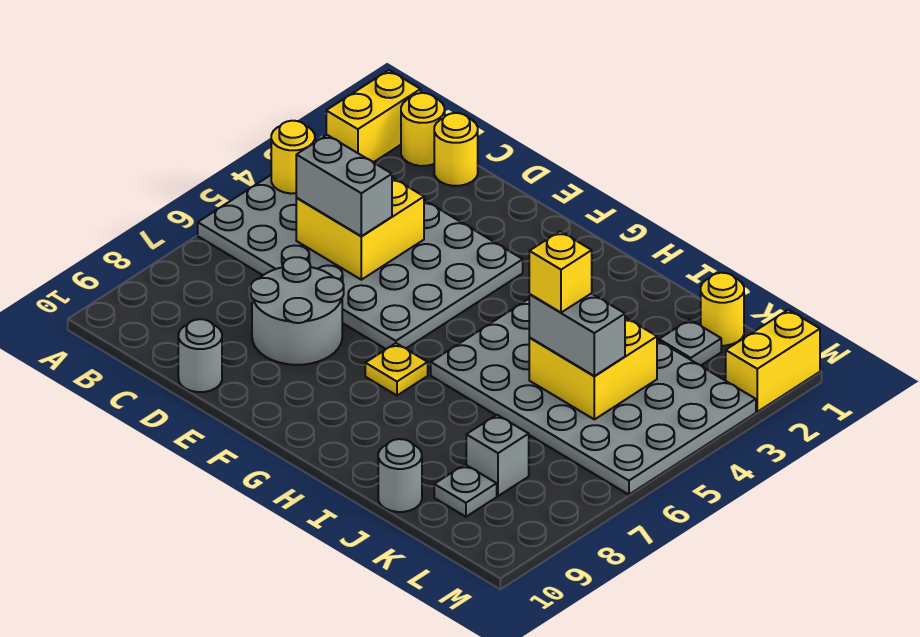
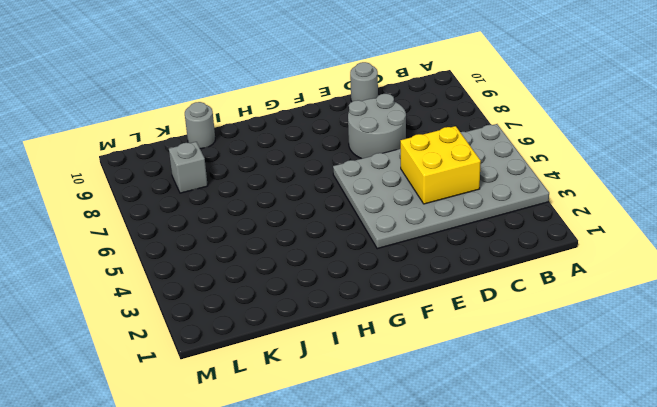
none -> yellow 1x2 brick [326,70,421,162]
none -> yellow 1x1 round brick [401,93,445,166]
none -> yellow 1x1 round brick [434,113,478,186]

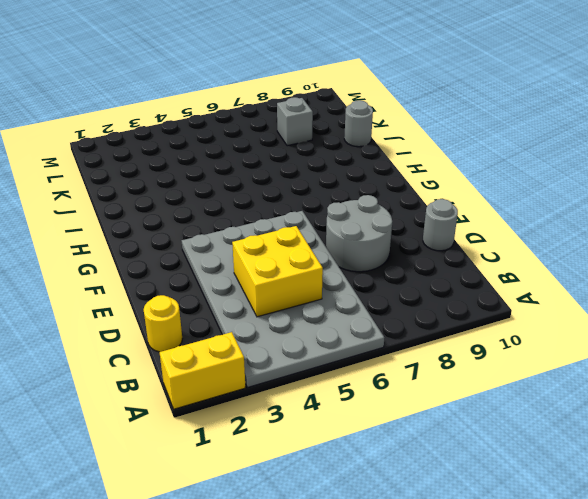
none -> yellow 1x1 round brick [401,93,445,166]
none -> yellow 1x1 plate [365,343,428,395]
none -> grey 4x6 plate [431,299,756,495]

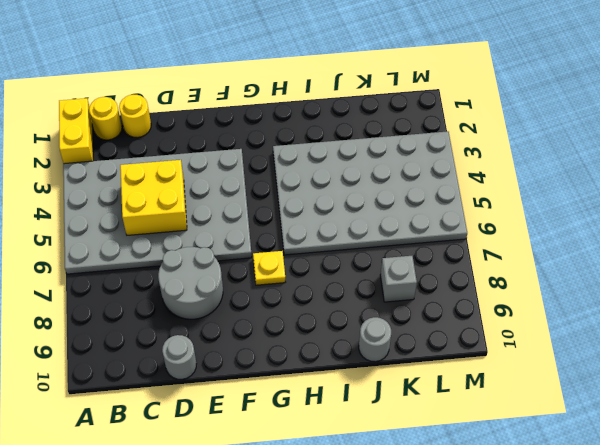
none -> yellow 1x1 round brick [701,273,744,346]
none -> grey 1x1 plate [659,319,721,365]
none -> grey 1x1 plate [434,464,497,517]

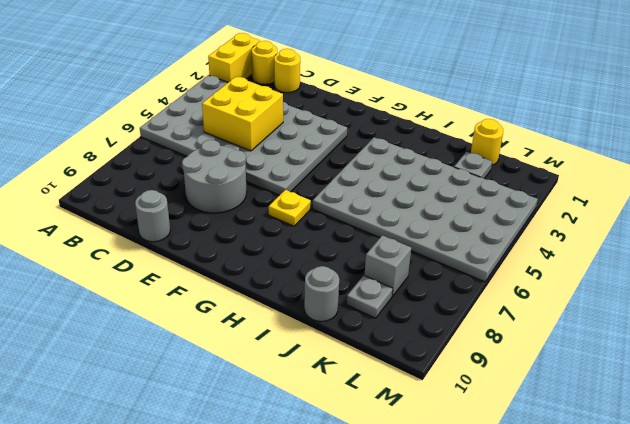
none -> yellow 1x2 brick [726,310,820,412]
none -> yellow 1x1 round brick [271,121,315,194]
none -> yellow 2x2 brick [529,317,657,419]

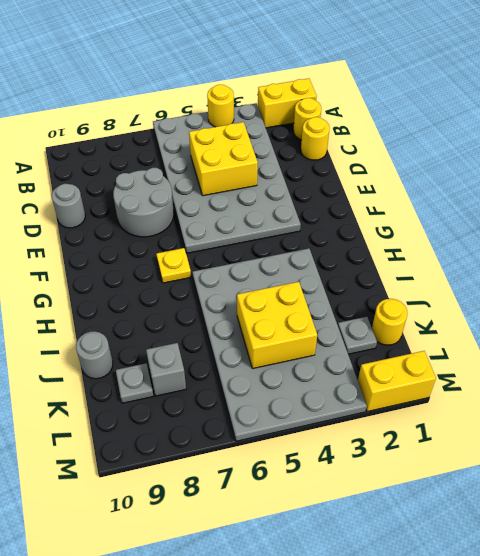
none -> grey 1x2 brick [296,135,392,236]
none -> grey 1x2 brick [529,293,625,376]
none -> yellow 1x1 brick [529,231,592,313]

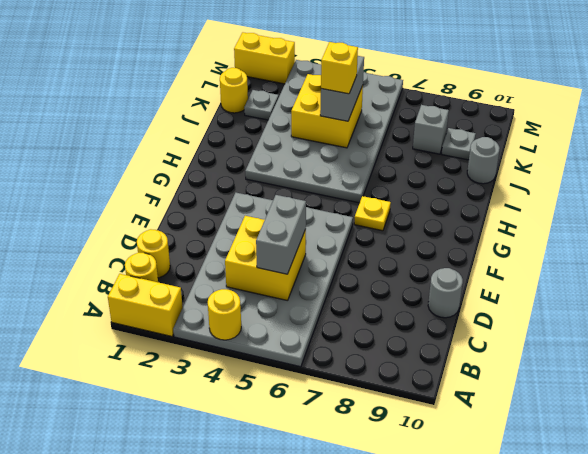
none -> grey 2x2 round brick [251,257,344,365]

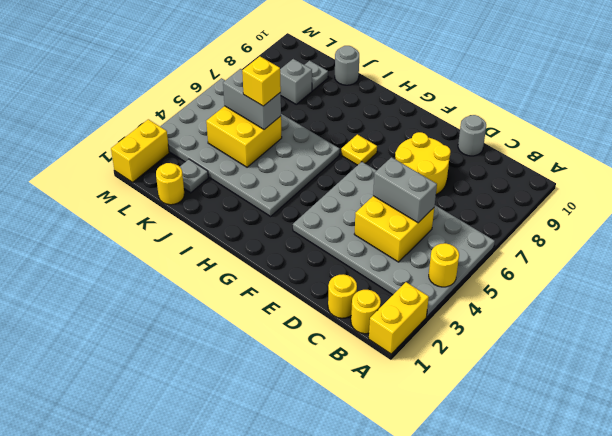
yellow 2x2 round brick [395,132,451,194] -> grey 2x2 round brick [251,257,344,365]

